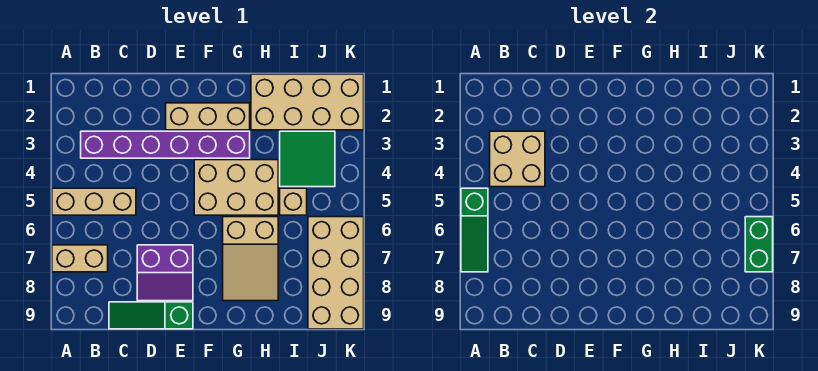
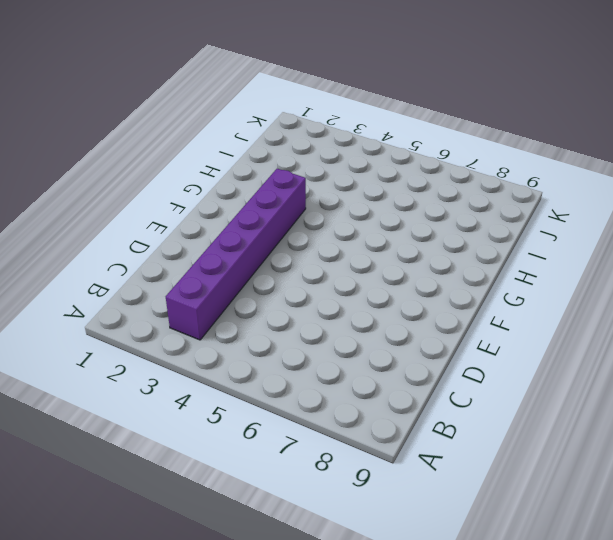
none -> tan 1x3 brick [52,188,136,215]
none -> tan 1x2 brick [52,245,108,272]
none -> green 1x3 slope [109,302,193,329]

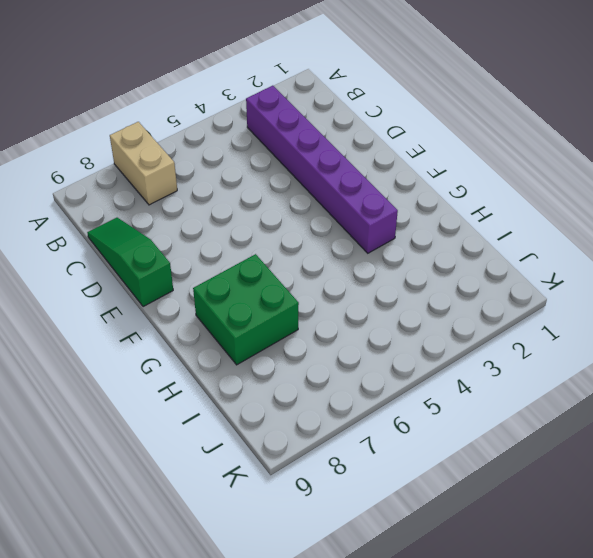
green 2x2 brick [193,254,299,365] -> tan 2x3 slope [223,217,278,301]
none -> tan 1x3 brick [52,188,136,215]
none -> purple 2x2 slope [137,245,193,301]
none -> tan 1x3 brick [166,103,250,130]

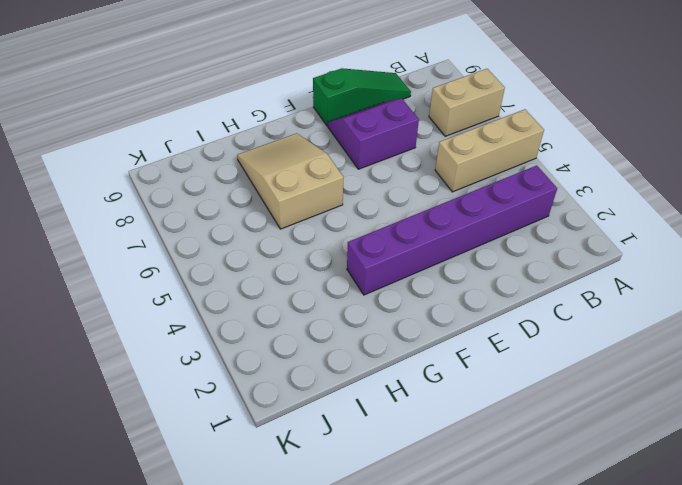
none -> tan 1x3 brick [166,103,250,130]
none -> tan 2x3 brick [194,160,278,215]
none -> tan 2x4 brick [251,74,364,130]

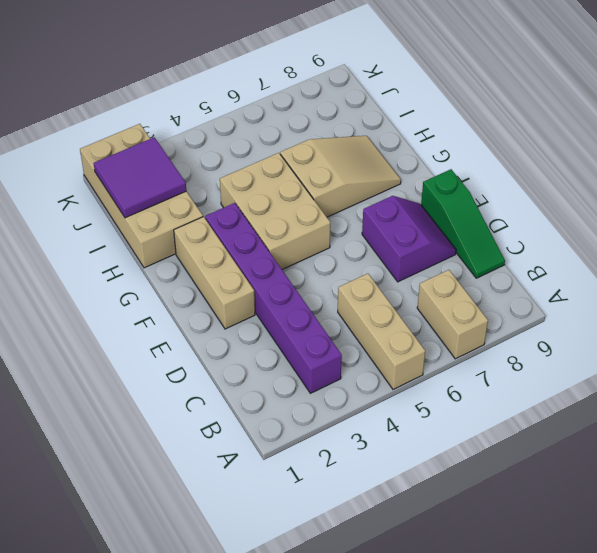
purple 2x2 tile [94,137,186,218] -> none
none -> green 2x2 tile [280,131,335,187]
none -> tan 1x1 brick [280,188,307,215]
none -> tan 2x4 brick [308,217,364,329]

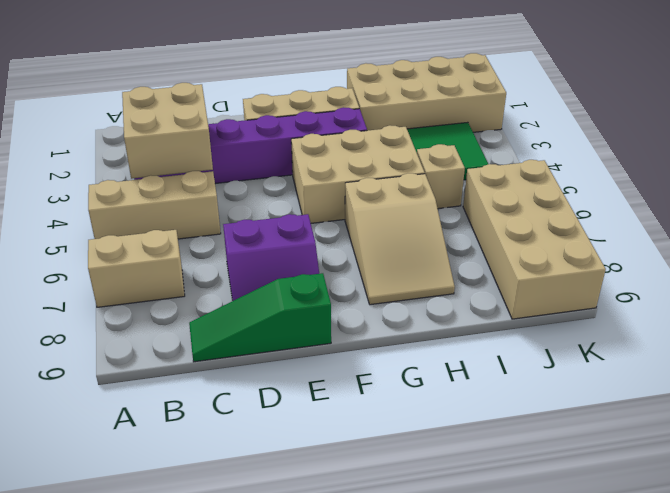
none -> green 1x3 slope [461,188,488,272]
none -> green 1x2 brick [745,217,773,272]

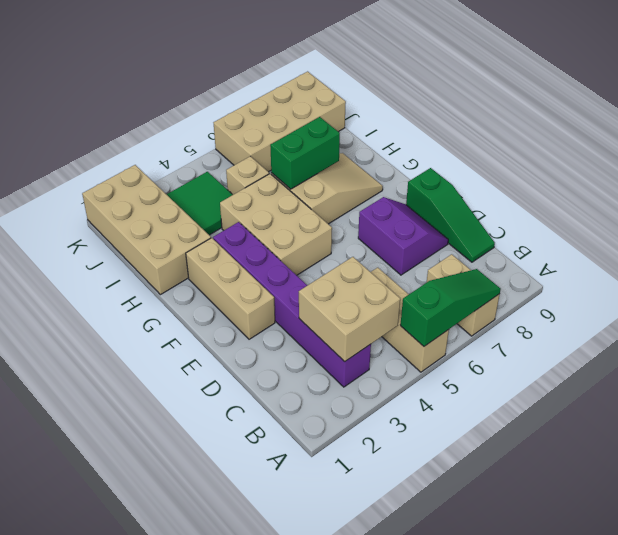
green 1x2 brick [270,117,340,189] -> green 1x2 brick moved to [745,217,773,272]

